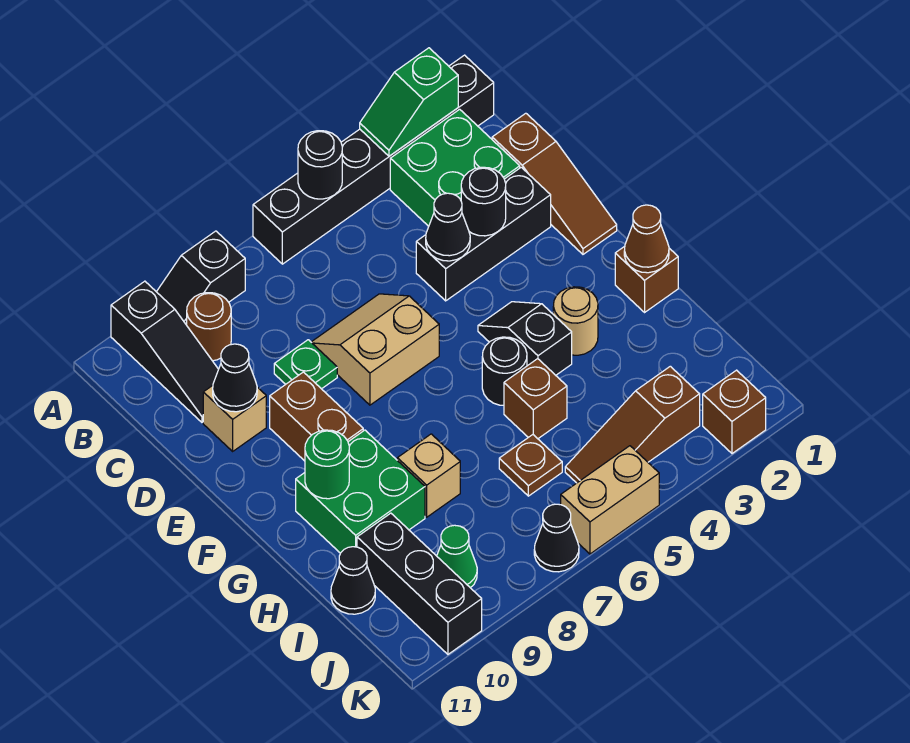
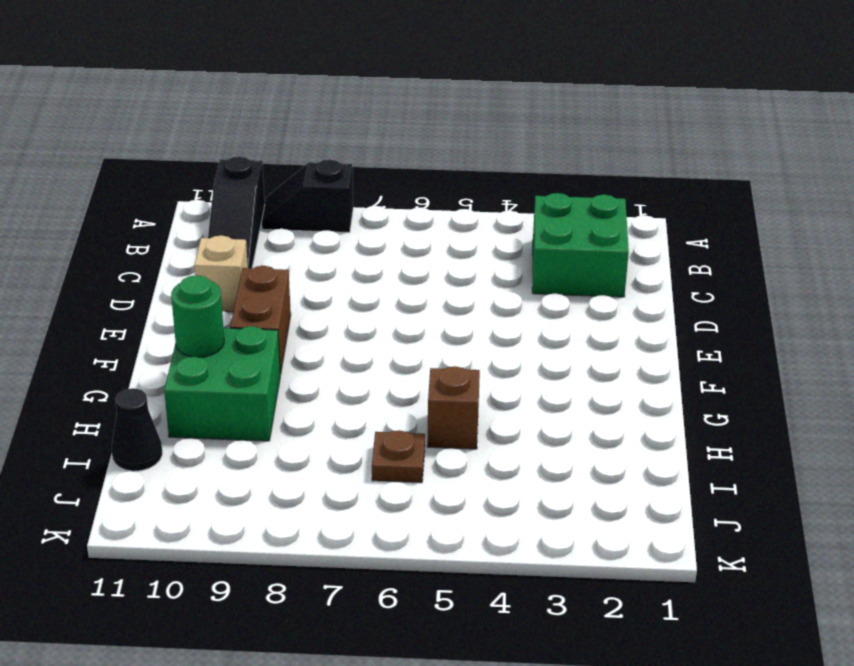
none -> black 1x6 brick [253,55,494,264]
none -> brown 1x1 round brick [187,293,231,361]
none -> brown 1x3 slope [492,113,617,254]
none -> black 1x3 brick [416,167,551,301]

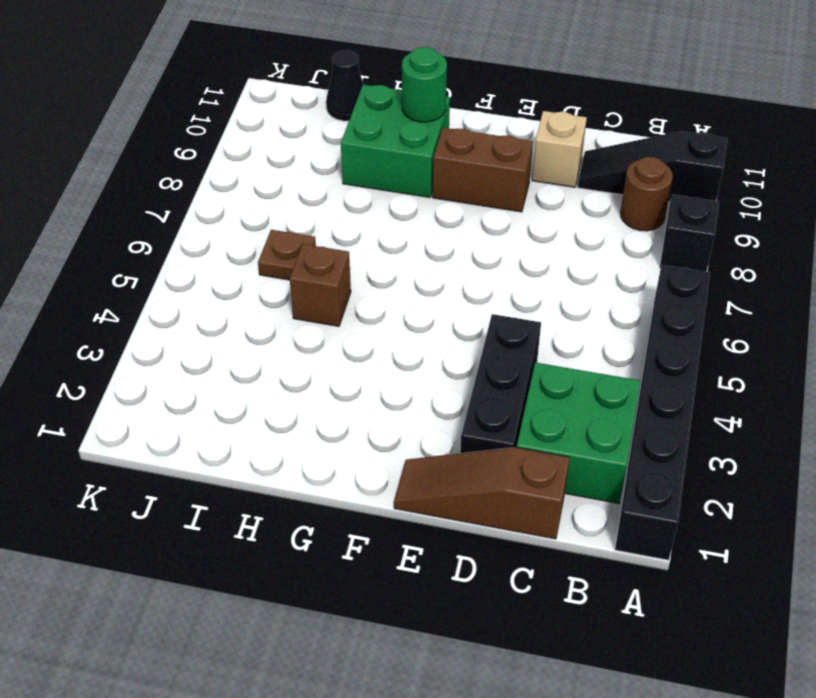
none -> tan 2x2 slope [311,294,439,405]
none -> green 1x1 plate [274,340,337,389]
none -> black 1x2 slope [478,302,572,375]
none -> brown 1x1 brick [615,246,678,312]

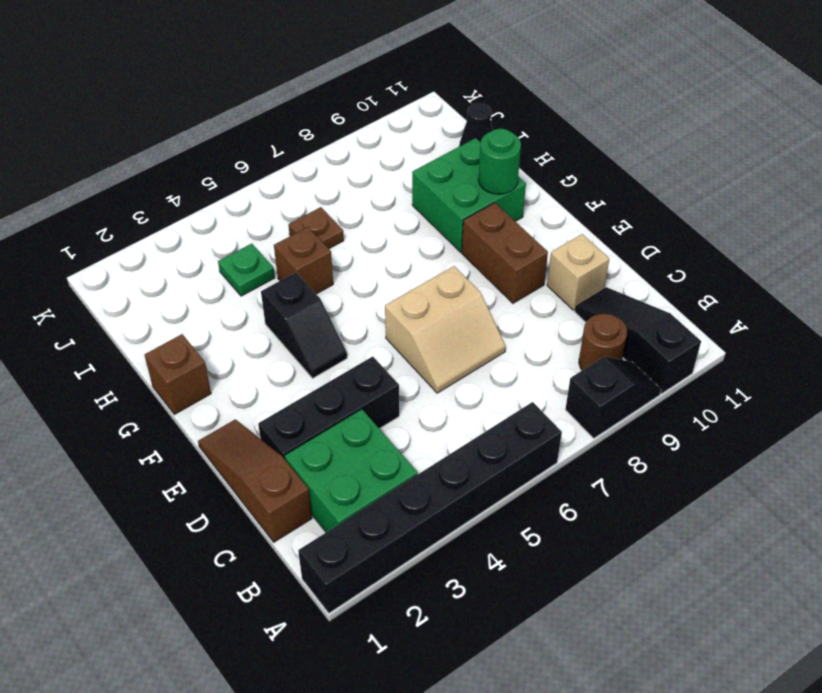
green 1x1 plate [218,244,275,296] -> green 1x1 plate moved to [274,340,337,389]
none -> tan 1x1 round brick [553,287,598,355]
none -> black 1x1 round brick [482,337,527,405]
none -> tan 1x1 brick [397,434,460,517]
none -> black 1x3 brick [357,513,482,654]

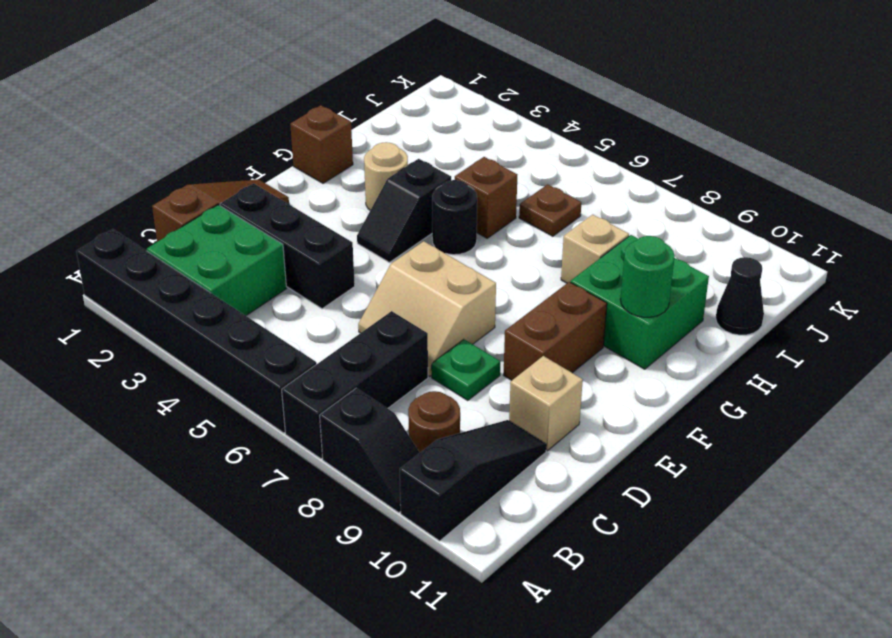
black 1x3 brick [282,311,428,459] -> black 1x3 brick moved to [357,513,482,654]
none -> brown 1x3 slope [565,366,700,483]
none -> green 1x1 cone [437,525,477,588]
none -> brown 1x1 brick [703,370,766,454]
none -> tan 1x2 brick [561,446,659,554]

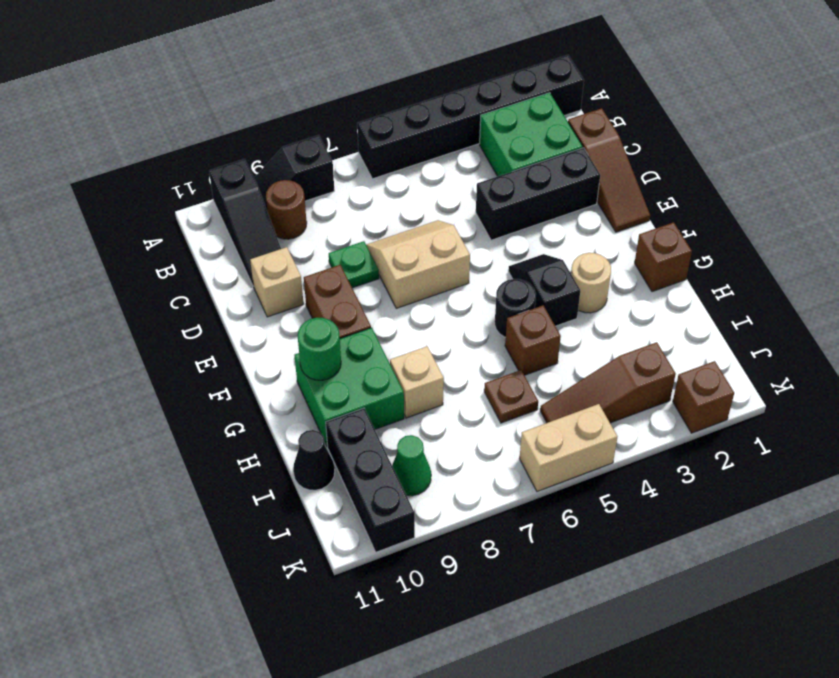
none -> black 1x1 cone [534,504,579,572]
none -> green 1x2 slope [360,48,458,156]
none -> black 1x1 round brick [298,131,342,199]
none -> black 1x1 round brick [461,167,506,236]

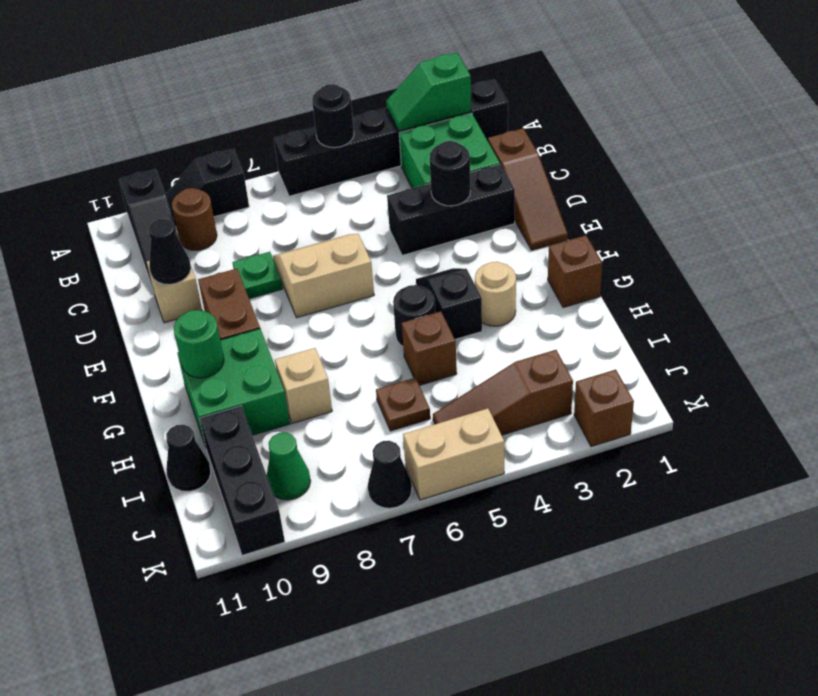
none -> black 1x1 cone [426,193,470,261]
none -> brown 1x1 cone [624,205,669,273]

